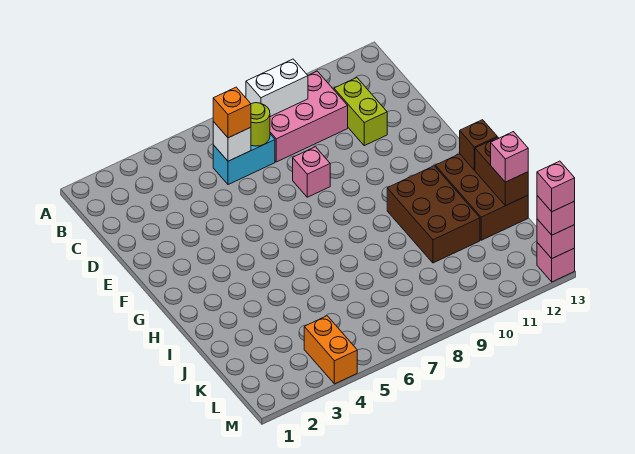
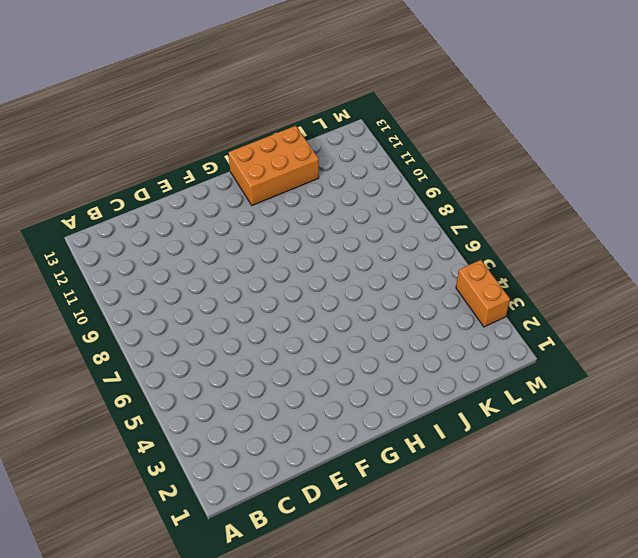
orange 2x3 brick [229,126,319,205] -> brown 2x3 brick [435,154,528,240]
orange 1x2 brick [456,260,510,327] -> orange 1x2 brick turned to [304,316,357,384]
none -> pink 2x3 brick [270,71,348,162]
none -> cyan 1x2 brick [213,134,275,185]
none -> lime 1x2 brick [334,78,387,146]

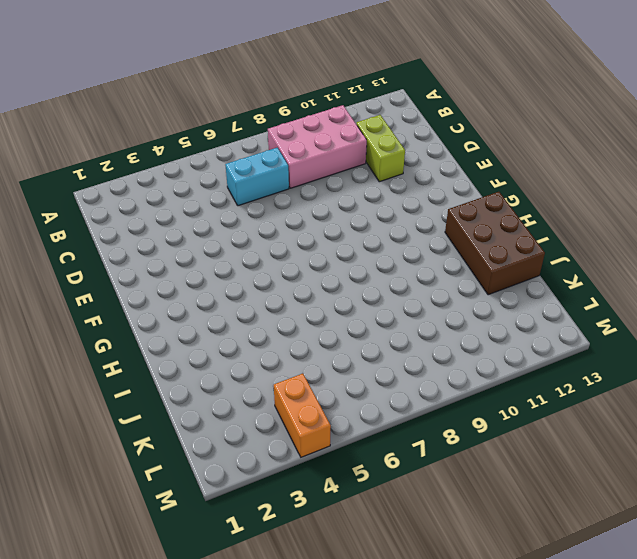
none -> pink 1x1 brick [293,147,330,197]
none -> brown 2x3 brick [387,166,480,263]
none -> pink 1x1 brick [537,243,575,282]

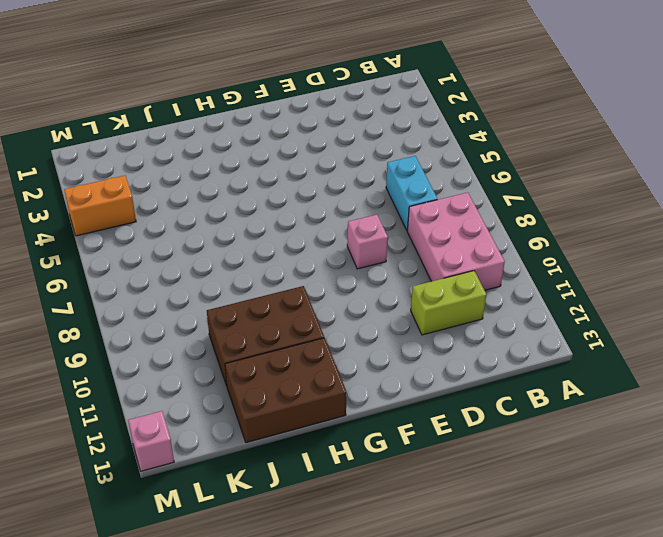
none -> white 1x2 brick [246,59,308,117]
none -> white 1x1 brick [213,122,251,161]
none -> lime 1x1 round brick [251,103,270,146]

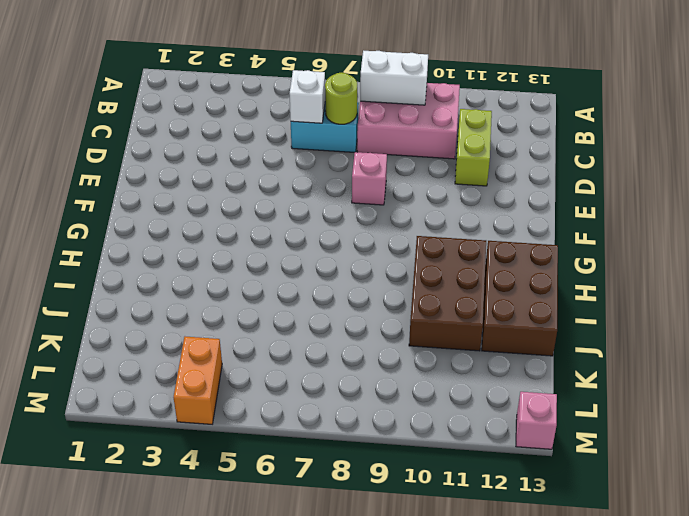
none -> brown 1x1 brick [460,120,497,170]
none -> brown 1x2 brick [475,137,528,206]
none -> pink 1x1 brick [537,219,575,258]

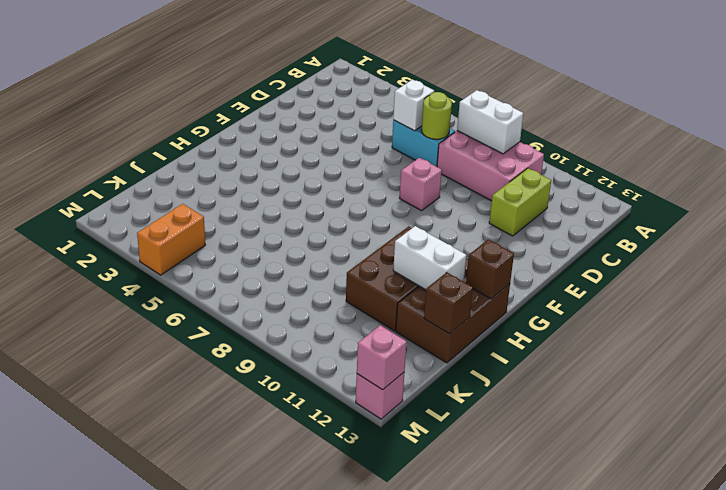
white 1x2 brick [393,226,466,290] -> none
brown 1x1 brick [424,272,473,334] -> brown 1x2 brick [475,137,528,206]
none -> orange 1x1 brick [213,87,251,138]
none -> pink 1x1 brick [491,132,528,182]
none -> pink 1x1 brick [537,196,575,235]

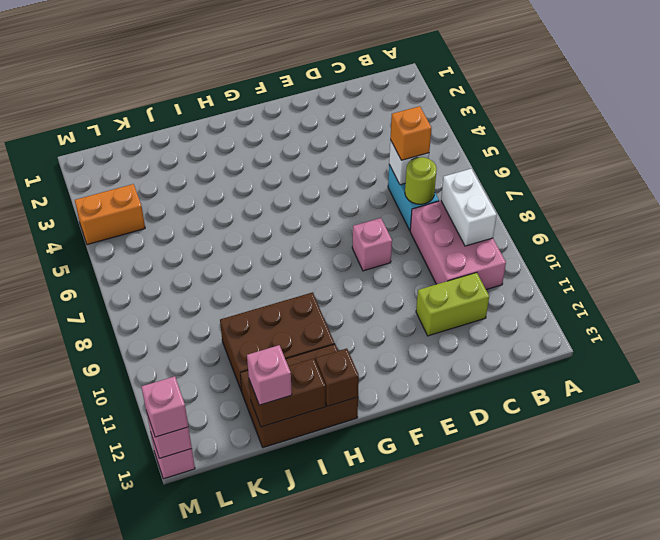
none -> pink 1x1 brick [537,161,575,212]

